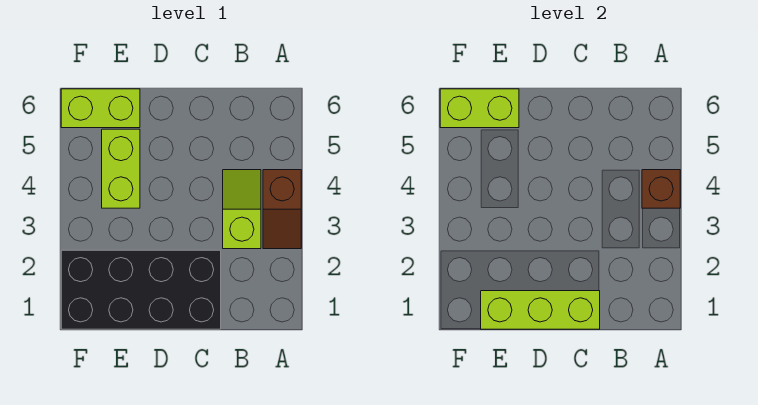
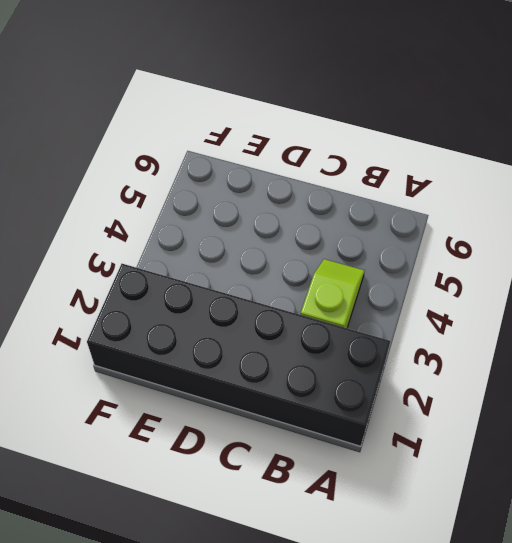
black 2x6 brick [87,264,390,446] -> black 2x4 brick [61,250,221,329]
none -> brown 1x2 slope [263,170,301,249]
none -> lime 1x2 brick [102,129,140,208]

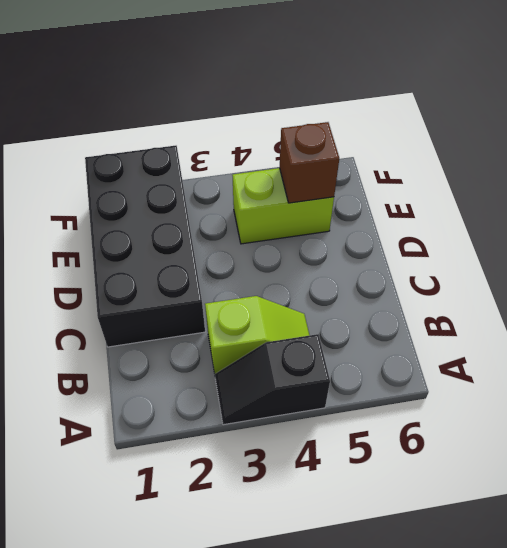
black 1x2 slope [215,334,330,425] -> brown 1x2 slope [263,170,301,249]
brown 1x1 brick [280,122,339,203] -> brown 1x1 brick moved to [642,170,680,208]
none -> lime 1x2 brick [61,89,140,128]
none -> lime 1x3 brick [481,291,600,329]

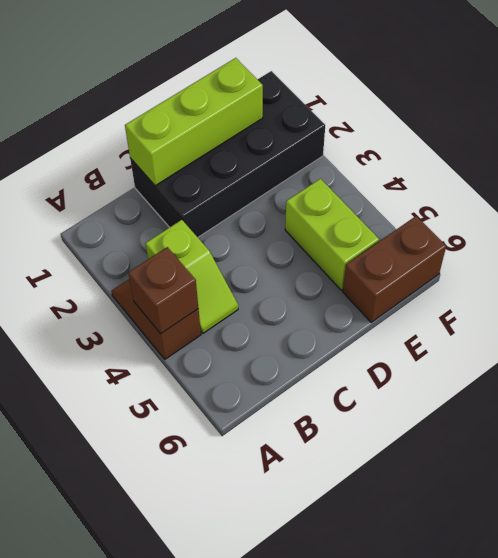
brown 1x2 brick [343,216,446,322] -> lime 1x2 brick [61,89,140,128]
none -> lime 1x2 brick [440,89,519,128]

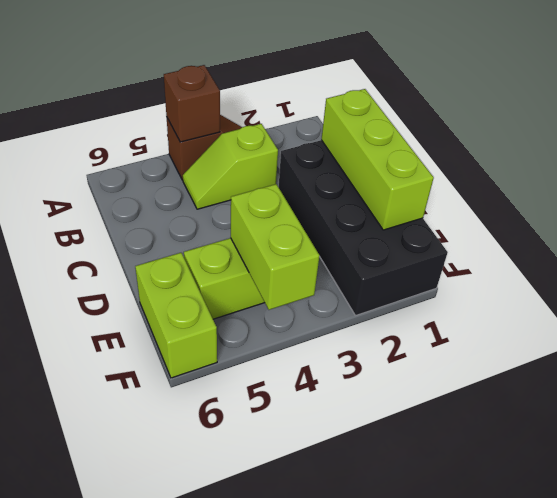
lime 1x2 brick [231,184,320,310] -> lime 1x2 brick moved to [440,89,519,128]

